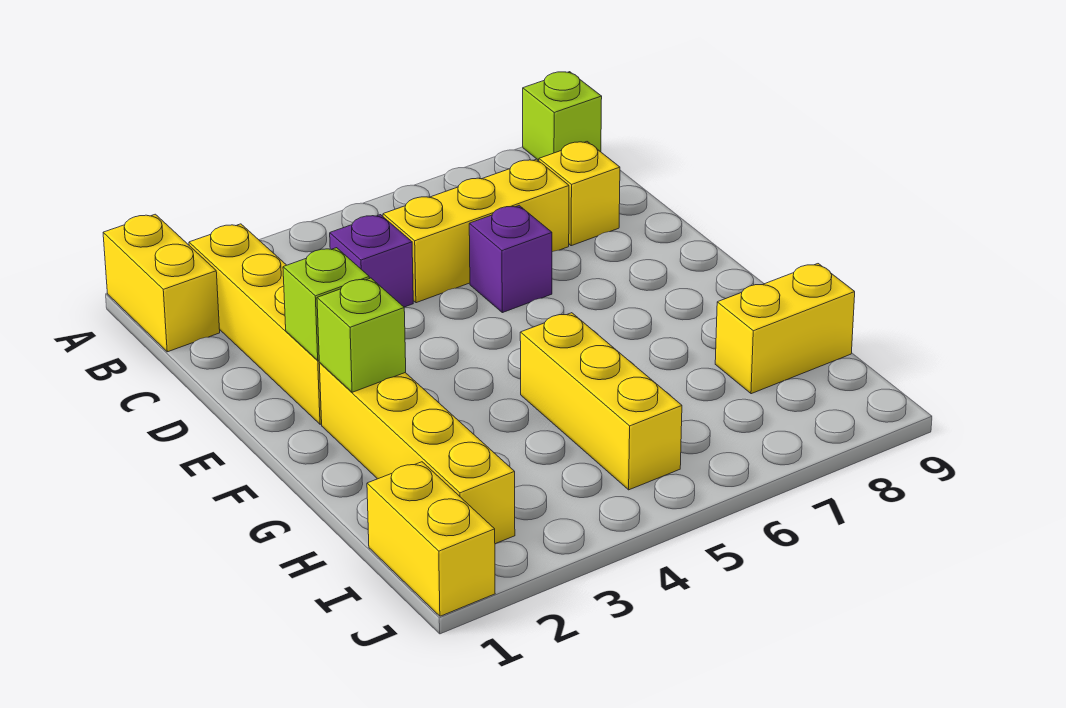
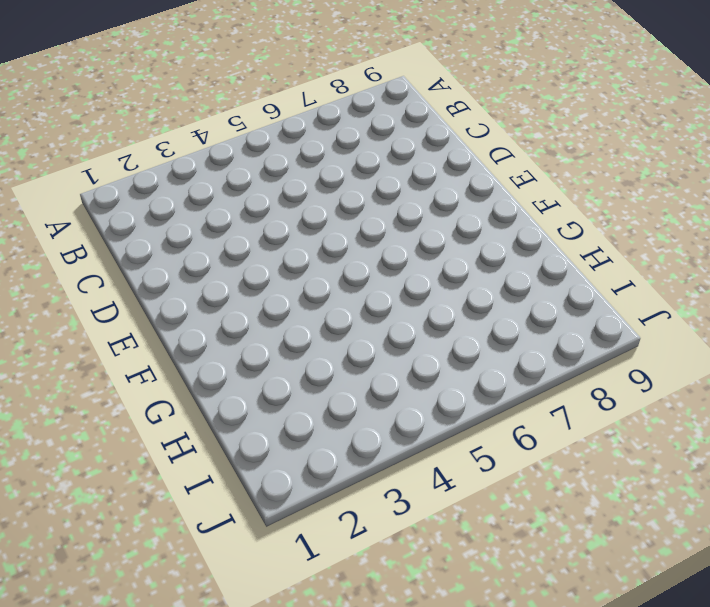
none -> yellow 1x2 brick [103,214,220,352]
none -> lime 1x1 brick [523,72,602,160]
none -> yellow 1x4 brick [189,224,322,424]

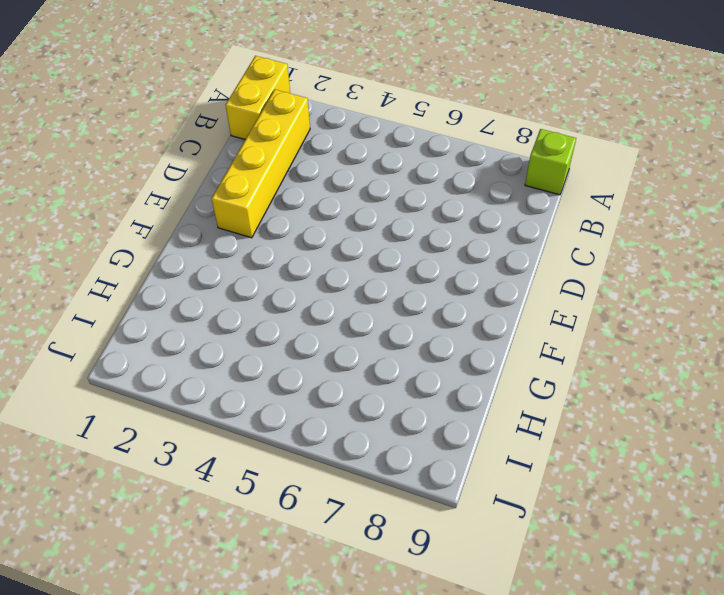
none -> purple 1x1 brick [330,215,413,307]
none -> yellow 1x3 brick [383,159,569,303]
none -> yellow 1x1 brick [539,142,620,246]

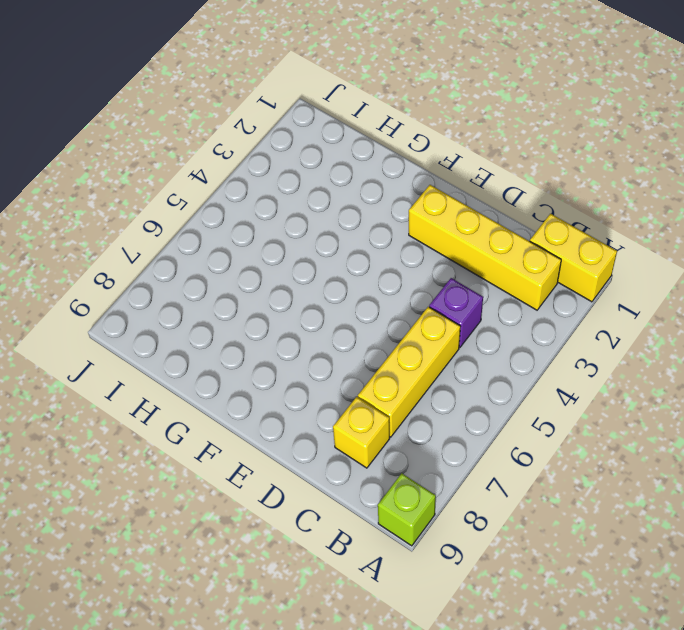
none -> purple 1x1 brick [469,206,552,313]
none -> yellow 1x4 brick [319,363,515,544]
none -> yellow 1x3 brick [520,313,682,490]

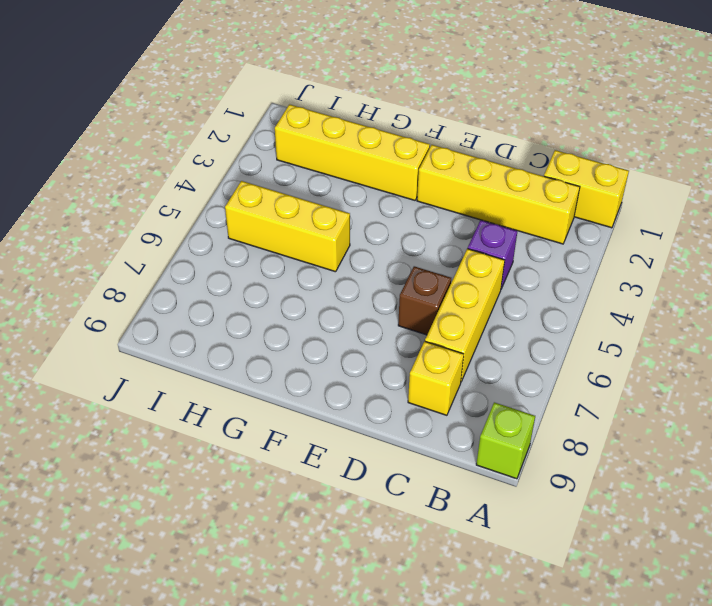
brown 1x1 brick [398,266,451,335] -> purple 1x1 brick [469,206,552,313]
none -> yellow 1x2 brick [715,264,855,394]
none -> yellow 1x2 brick [367,462,495,616]
none -> lime 1x1 brick [283,248,369,360]

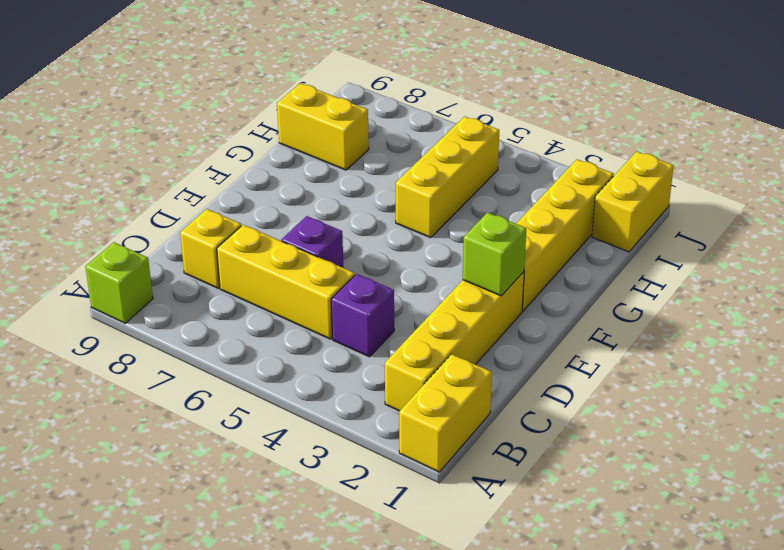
none -> lime 1x1 brick [317,278,406,392]

